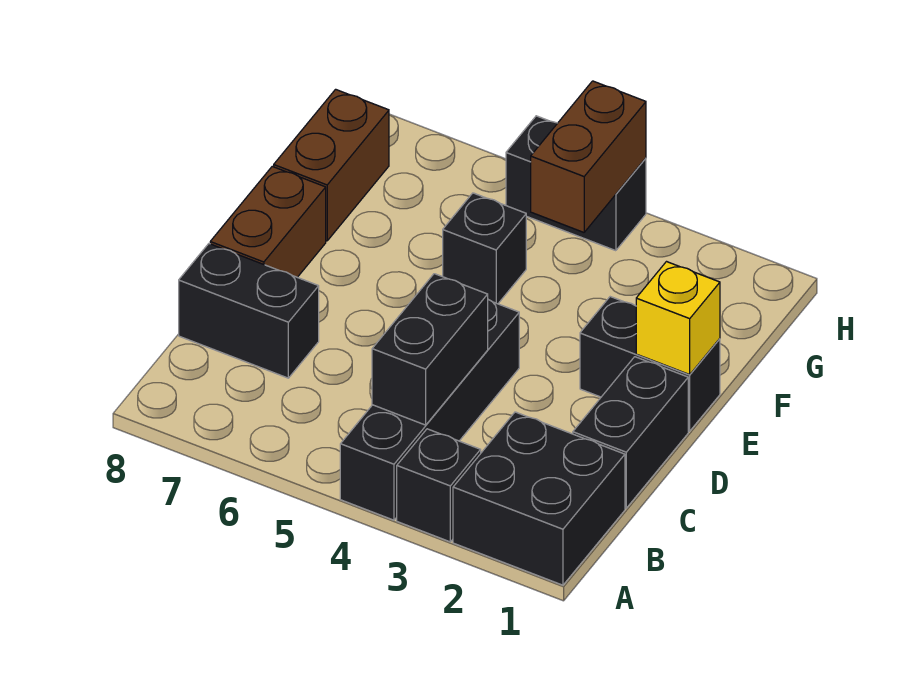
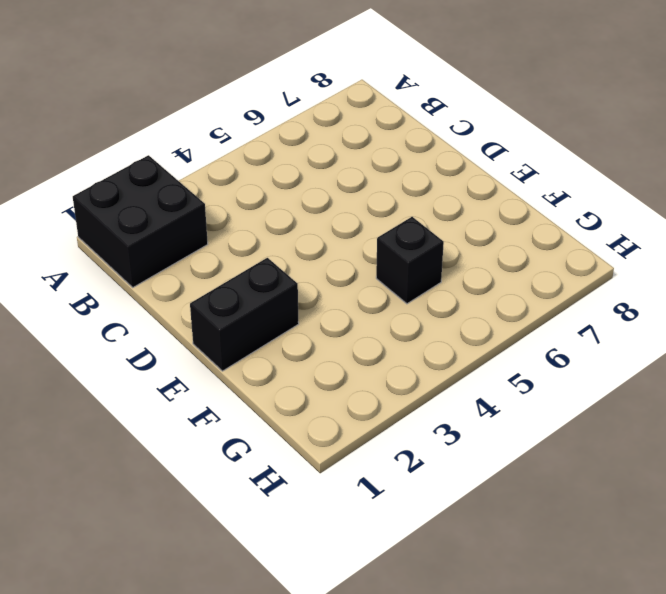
none -> black 1x1 brick [397,429,481,542]
none -> black 1x4 brick [340,300,519,520]
none -> black 1x2 brick [573,357,688,508]

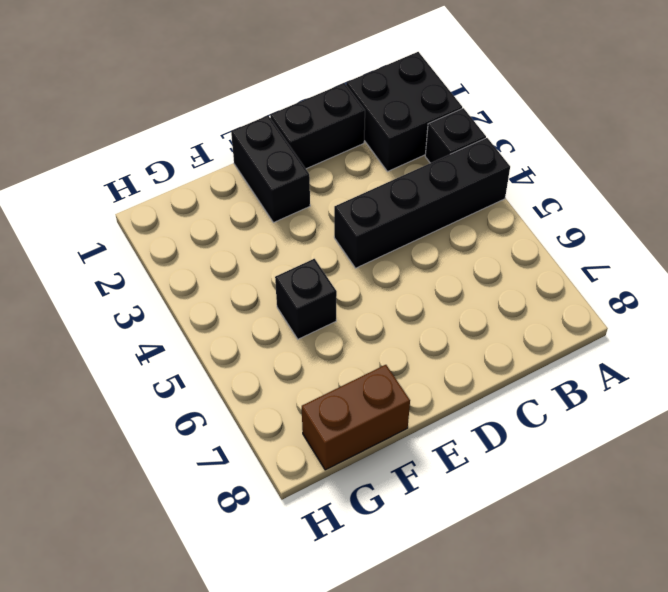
none -> black 1x2 brick [179,244,319,378]
none -> brown 1x2 brick [210,166,326,277]
none -> black 1x2 brick [506,116,646,251]

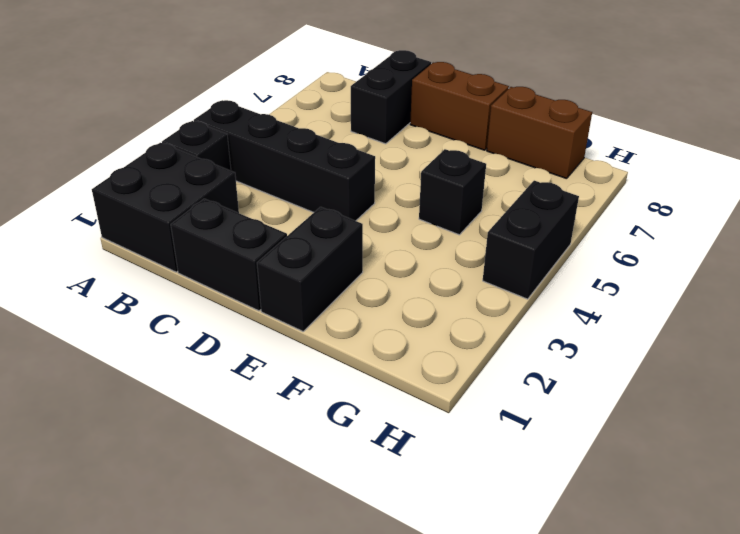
none -> black 1x2 brick [372,274,488,425]
none -> yellow 1x1 brick [636,262,720,375]
none -> brown 1x2 brick [531,81,646,232]

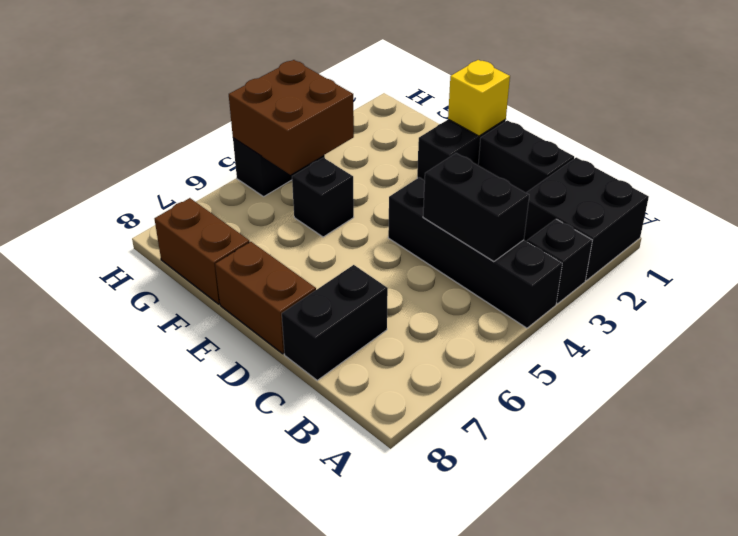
brown 2x2 brick [229,60,354,175] -> brown 1x2 brick [531,81,646,232]

